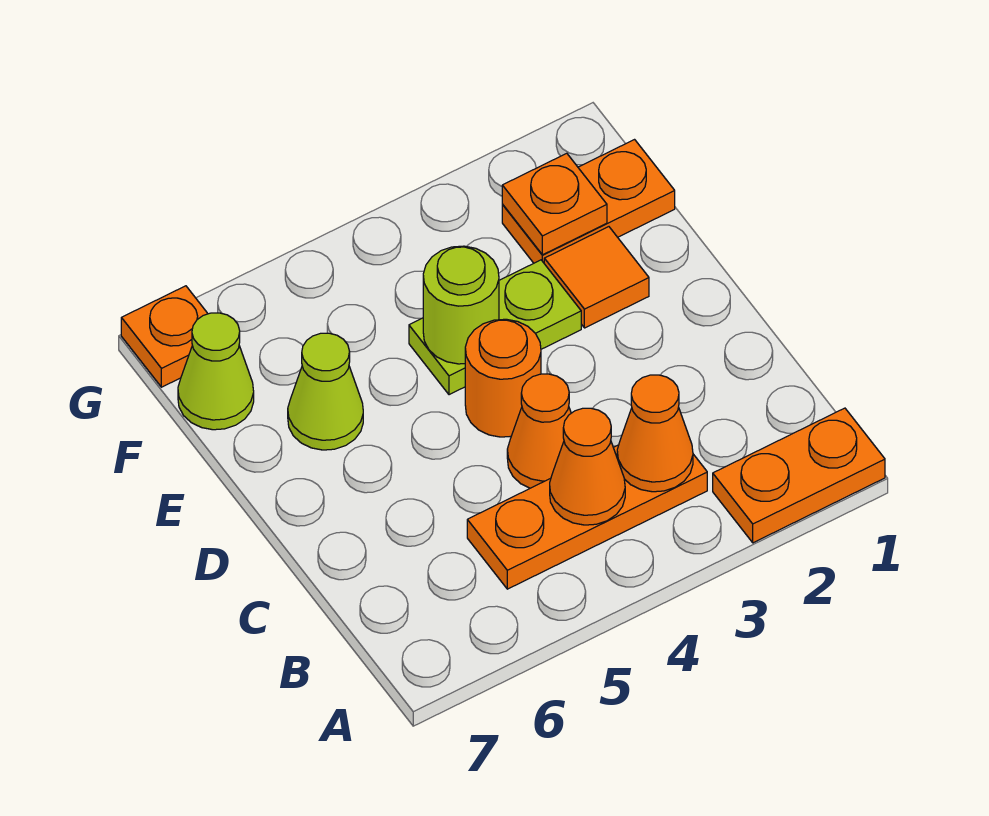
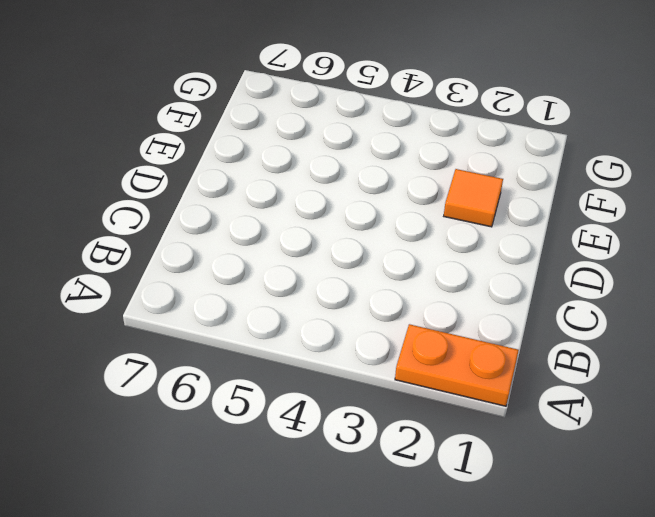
none -> orange 1x3 plate [467,445,707,589]
none -> orange 1x1 cone [507,374,571,488]
none -> orange 1x1 round brick [465,319,541,437]

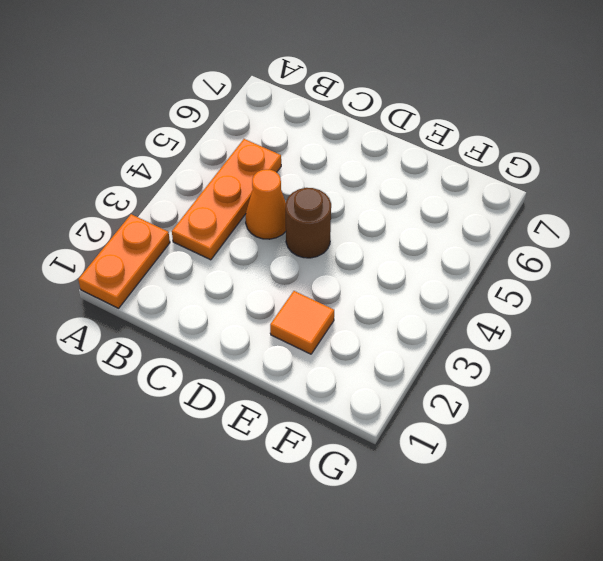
brown 1x1 round brick [286,188,331,258] -> orange 1x1 round brick [465,319,541,437]
none -> lime 1x2 plate [409,260,581,395]
none -> lime 1x1 cone [288,333,363,450]
none -> orange 1x2 plate [502,140,675,263]

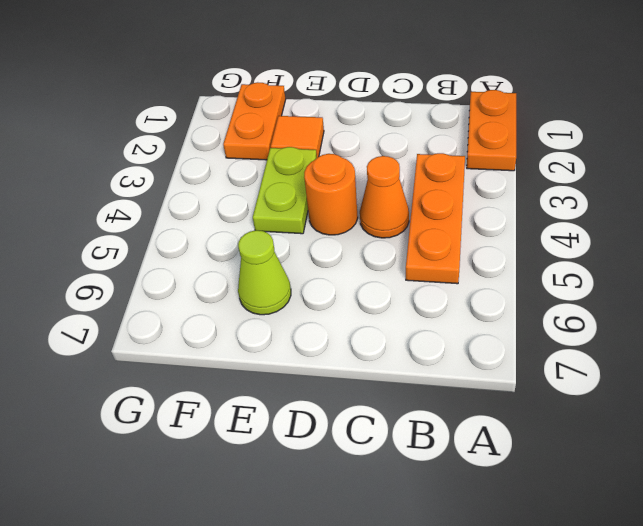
none -> lime 1x1 cone [178,313,254,430]
none -> orange 1x1 plate [121,286,208,387]
none -> orange 1x1 cone [617,375,693,492]

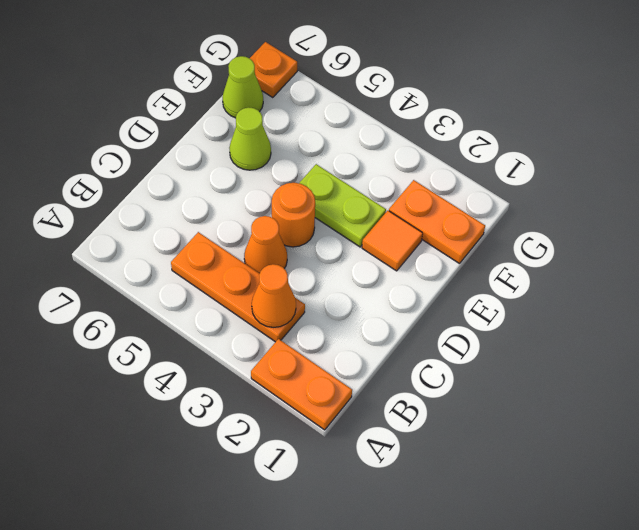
none -> orange 1x1 cone [550,408,625,525]
none -> lime 1x1 round brick [423,246,499,364]
none -> orange 1x1 plate [502,153,607,255]

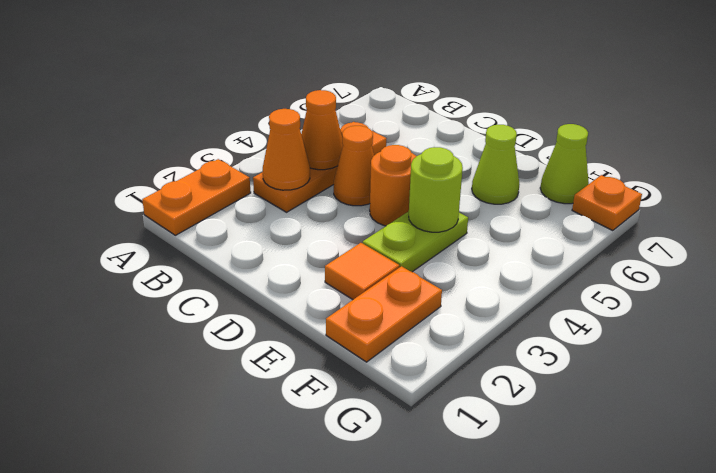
none -> orange 1x1 plate [502,153,607,255]

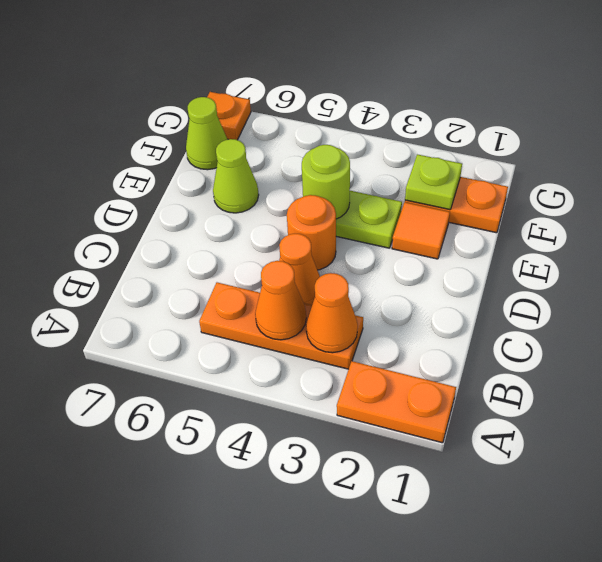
lime 1x1 plate [405,154,462,210] -> orange 1x1 plate [502,153,607,255]

